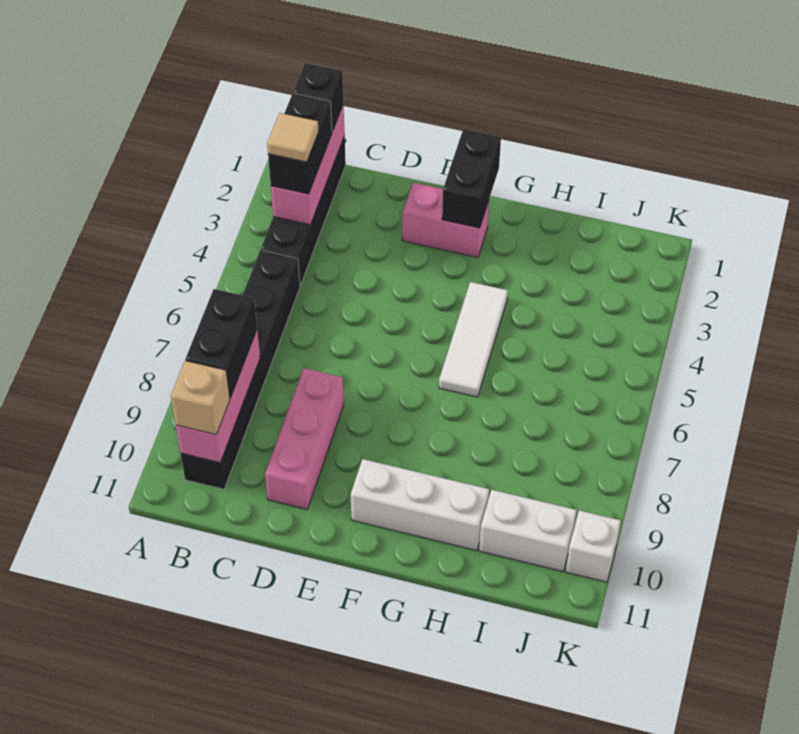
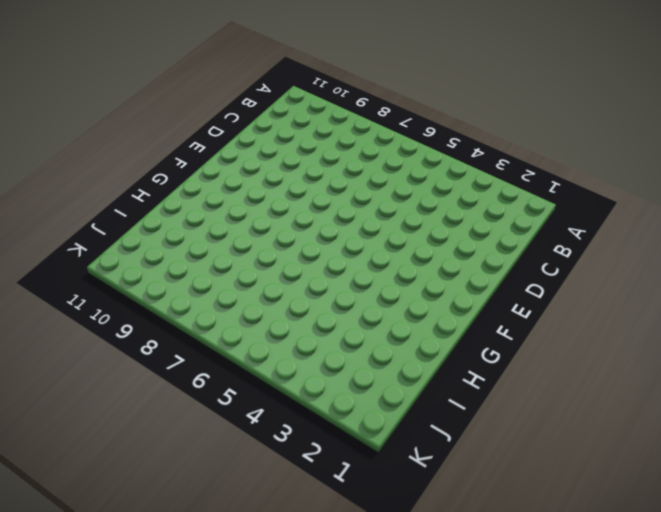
none -> black 1x4 brick [261,136,346,286]
none -> black 1x6 brick [181,250,300,489]
none -> pink 1x3 brick [265,368,344,509]

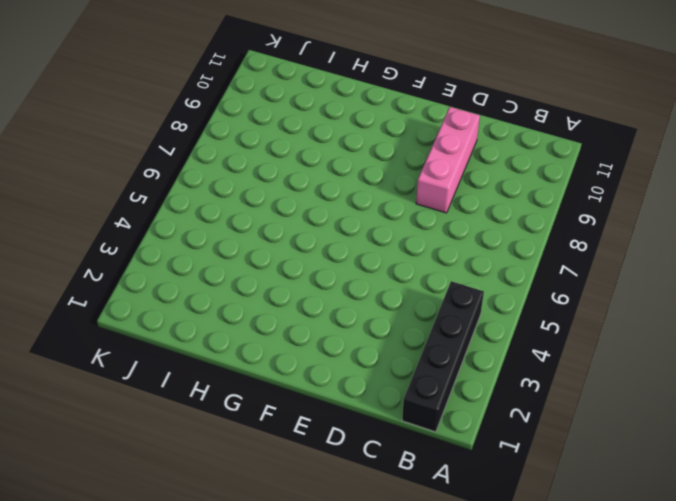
none -> black 1x6 brick [181,250,300,489]
none -> pink 1x2 brick [402,182,489,258]
none -> white 1x3 brick [351,459,489,551]

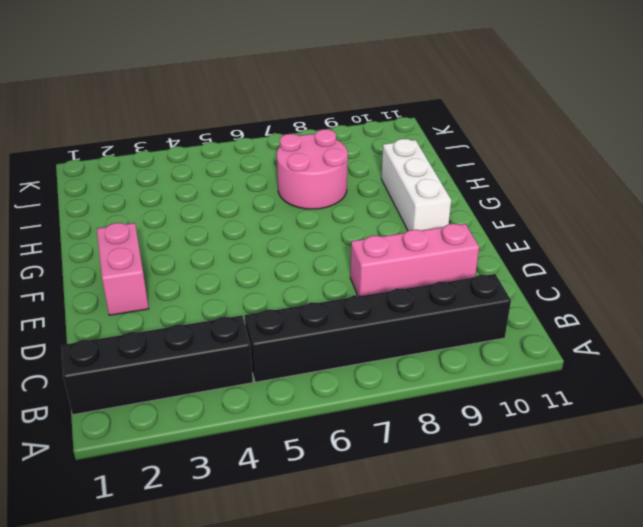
pink 2x2 round brick [277,129,348,209] -> none
none -> white 1x3 tile [439,282,508,397]
none -> white 1x2 brick [479,490,577,571]
none -> white 1x1 brick [566,511,621,582]

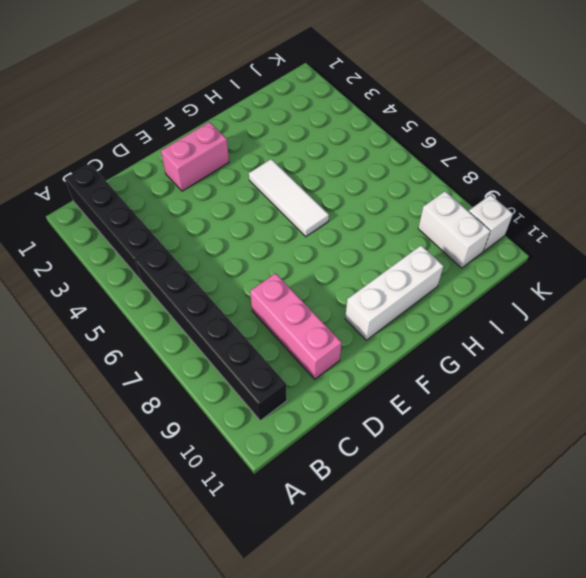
white 1x2 brick [418,191,490,268] -> white 1x2 brick turned to [479,490,577,571]
none -> pink 1x3 brick [271,104,345,225]
none -> pink 1x3 brick [176,330,260,463]
none -> black 1x2 brick [442,129,501,228]

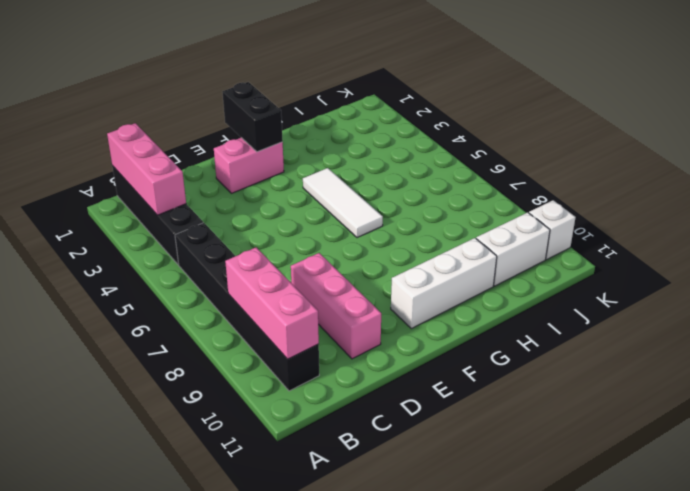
none -> black 1x1 brick [293,63,343,132]
none -> black 1x2 brick [268,93,332,194]
none -> black 1x2 brick [186,289,257,398]

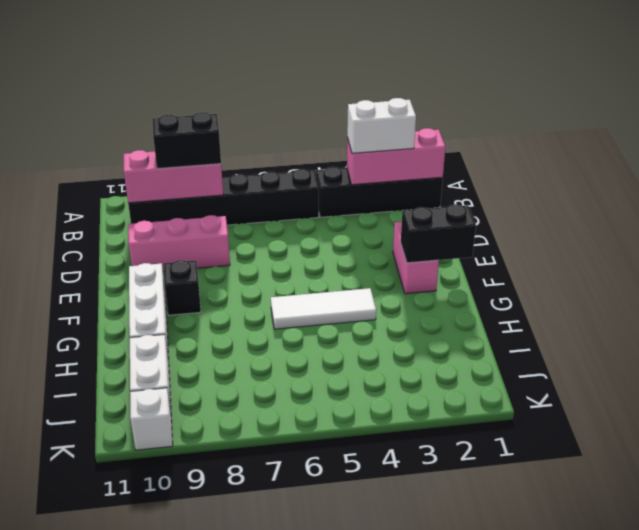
white 1x2 brick [347,98,416,153] -> black 1x2 brick [268,93,332,194]
black 1x1 brick [164,260,201,315] -> black 1x1 brick moved to [293,63,343,132]
none -> tan 1x1 brick [171,361,230,435]
none -> tan 1x1 tile [267,113,319,162]

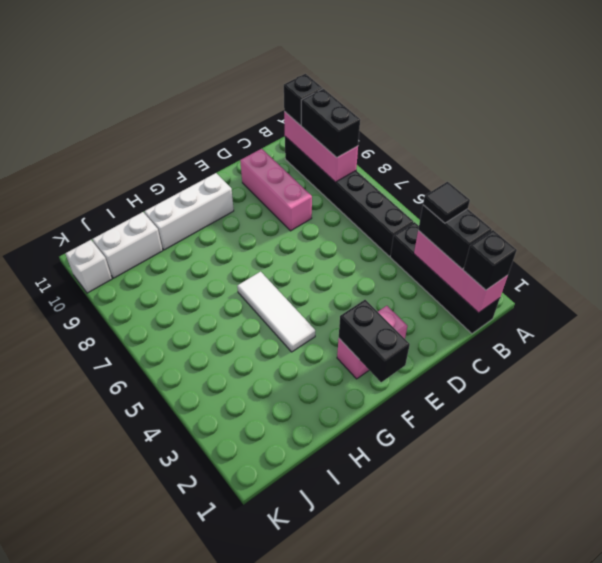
black 1x1 tile [423,182,470,223] -> tan 1x1 tile [267,113,319,162]
black 1x1 brick [284,74,323,125] -> tan 1x1 brick [171,361,230,435]

